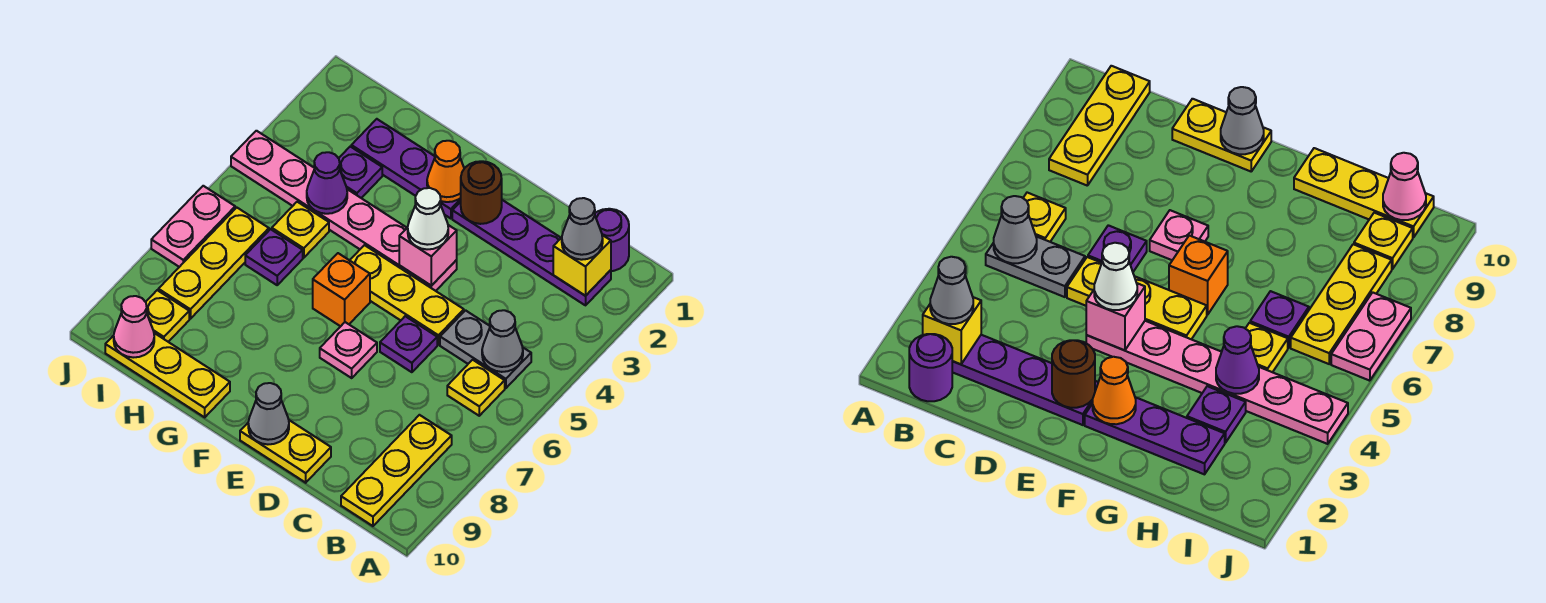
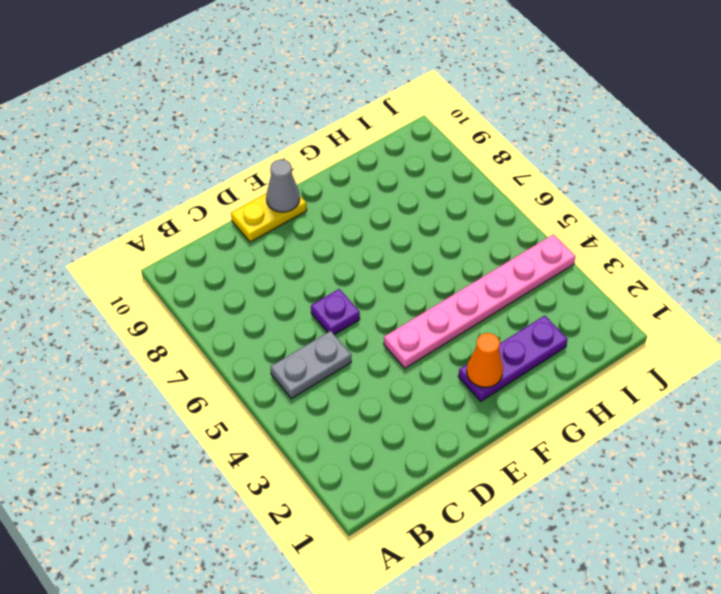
none -> purple 1x1 round brick [595,209,629,271]
none -> purple 1x4 plate [452,200,611,305]
none -> yellow 1x1 plate [447,360,505,416]

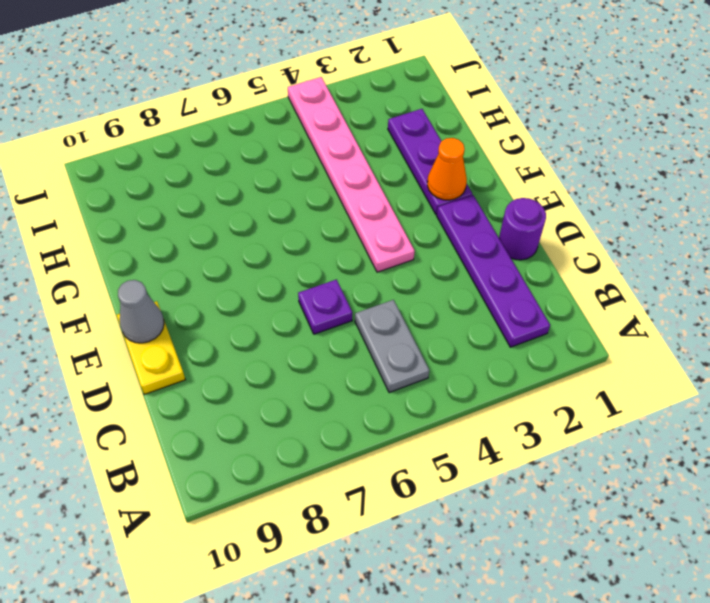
purple 1x1 round brick [499,198,546,260] -> purple 1x1 round brick moved to [595,209,629,271]
none -> yellow 1x1 plate [447,360,505,416]
none -> yellow 1x3 plate [341,415,452,526]
none -> yellow 1x3 plate [350,245,464,345]

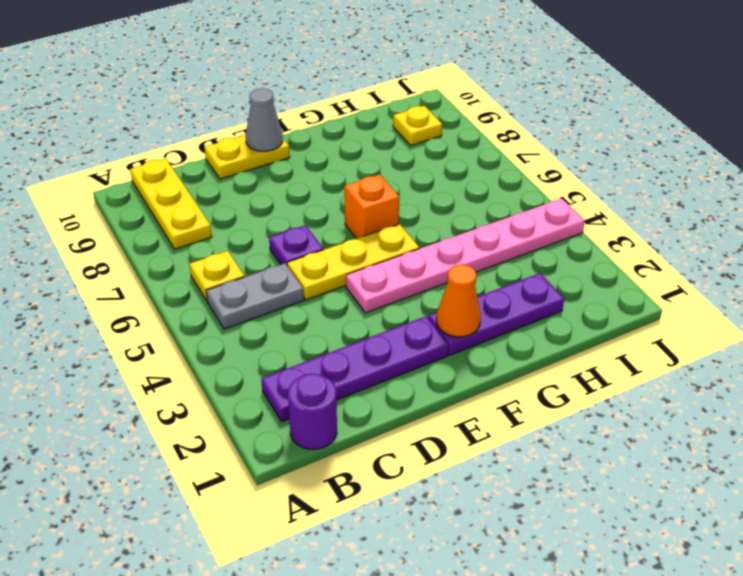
none -> pink 1x1 plate [320,322,377,378]
none -> yellow 1x3 plate [105,333,230,417]
none -> purple 1x1 plate [339,147,382,198]

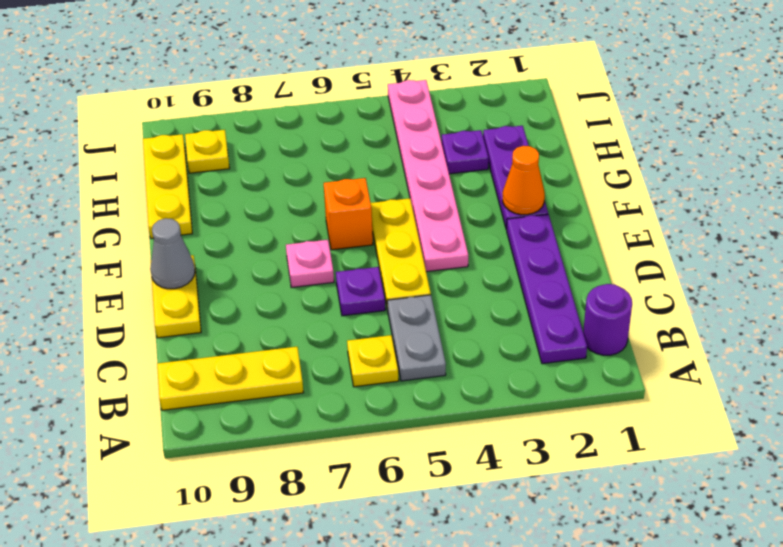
none -> yellow 1x1 plate [272,202,329,258]
none -> purple 1x1 plate [245,229,303,285]
none -> yellow 1x3 plate [158,208,269,319]

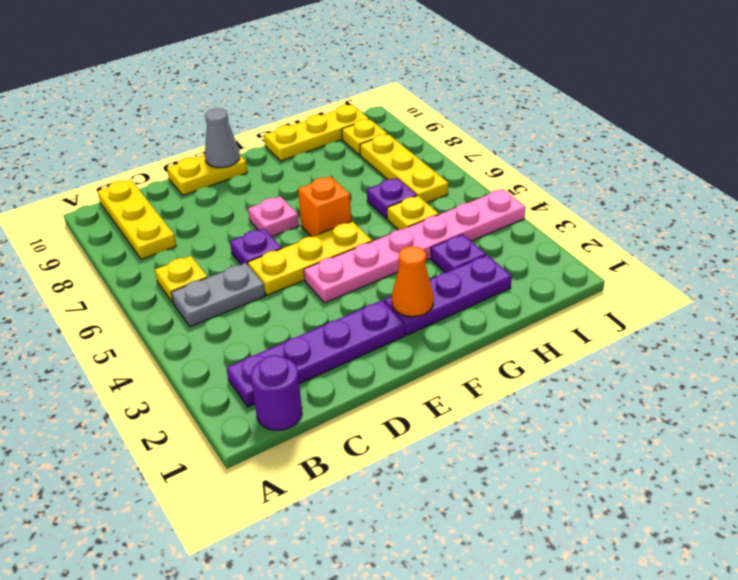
none -> pink 1x2 plate [151,186,235,267]
none -> yellow 1x1 brick [553,235,611,296]
none -> grey 1x1 cone [482,310,523,372]

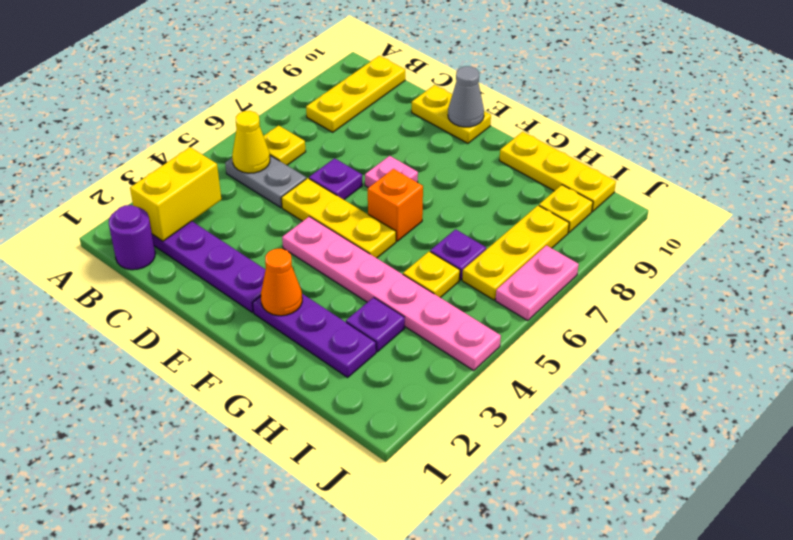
yellow 1x2 brick [130,147,221,241] -> yellow 1x1 brick [553,235,611,296]
yellow 1x1 cone [232,111,270,173] -> grey 1x1 cone [482,310,523,372]
none -> brown 1x1 round brick [461,161,502,224]
none -> pink 1x1 brick [399,225,457,286]
none -> purple 1x1 cone [307,152,347,214]

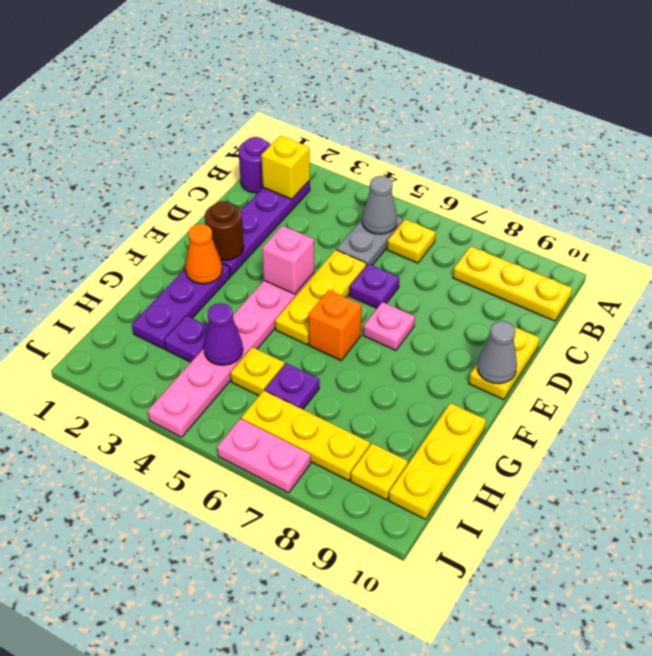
none -> pink 1x1 cone [114,296,154,358]
none -> grey 1x1 cone [562,198,603,260]
none -> white 1x1 cone [408,188,448,249]

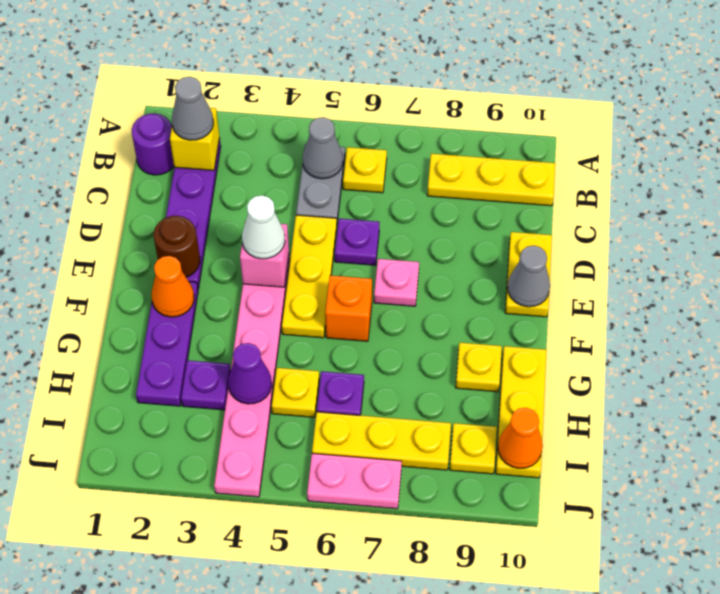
yellow 1x1 plate [456,343,502,392] -> none
orange 1x1 cone [498,408,543,468] -> pink 1x1 cone [114,296,154,358]

